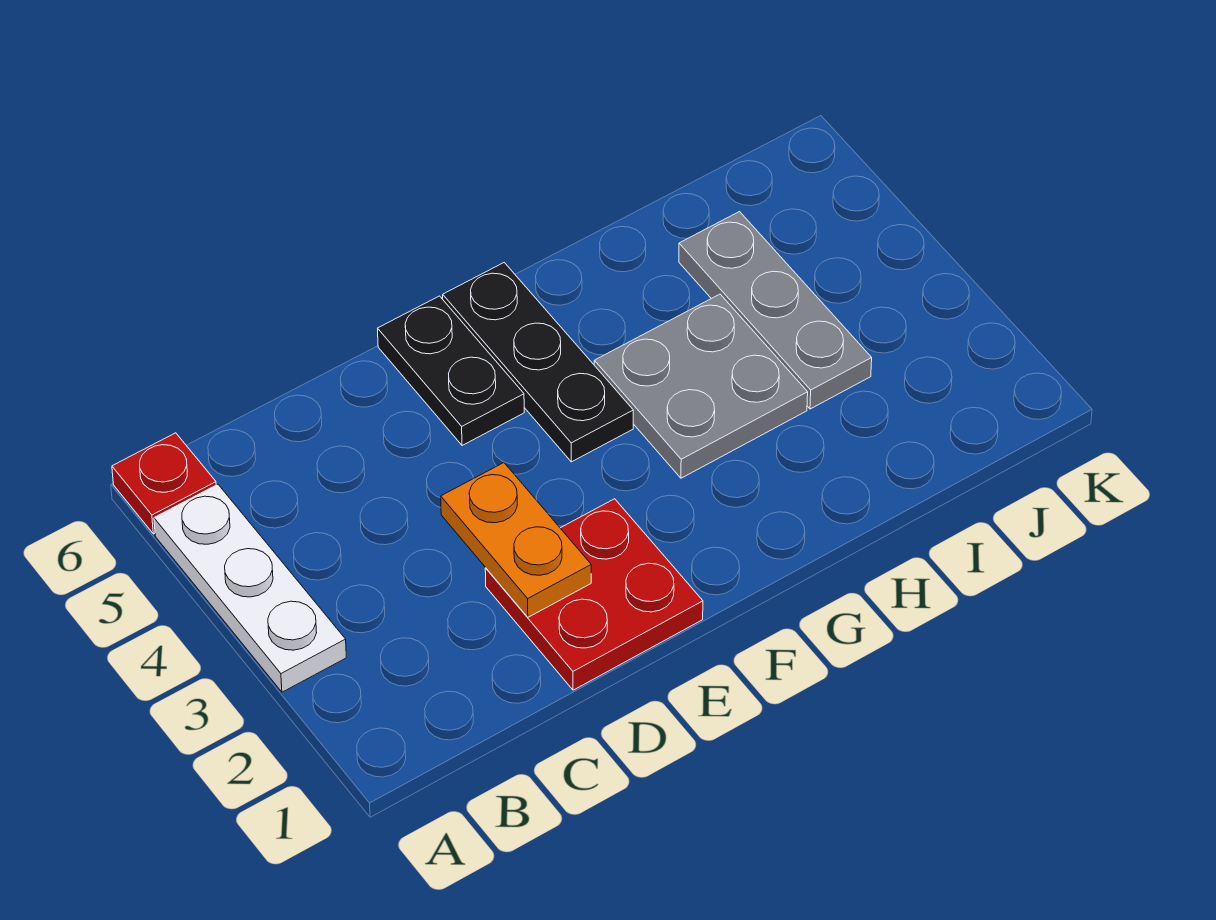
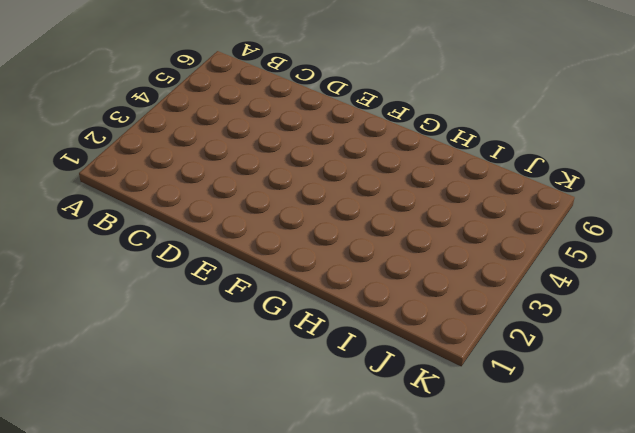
none -> white 1x3 plate [154,484,346,692]
none -> red 1x1 plate [112,433,216,534]

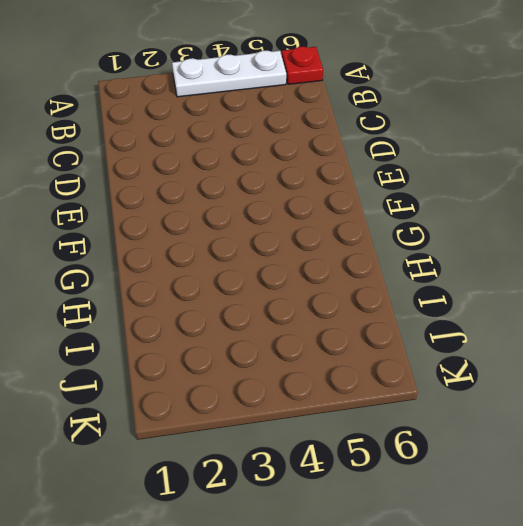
none -> red 2x2 plate [485,499,703,690]
none -> black 1x2 plate [378,296,524,446]

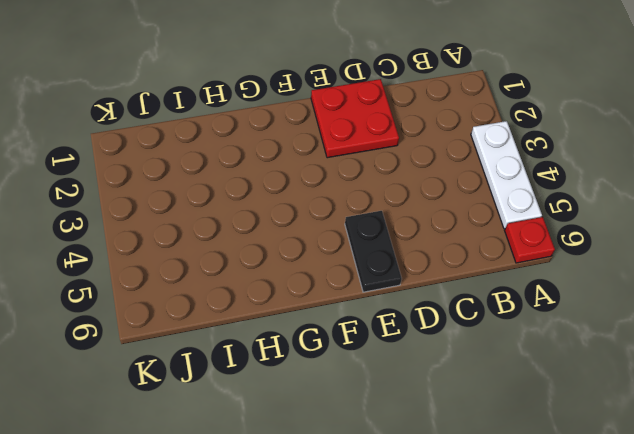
none -> black 1x3 plate [443,263,633,462]
none -> grey 2x2 plate [594,294,808,478]

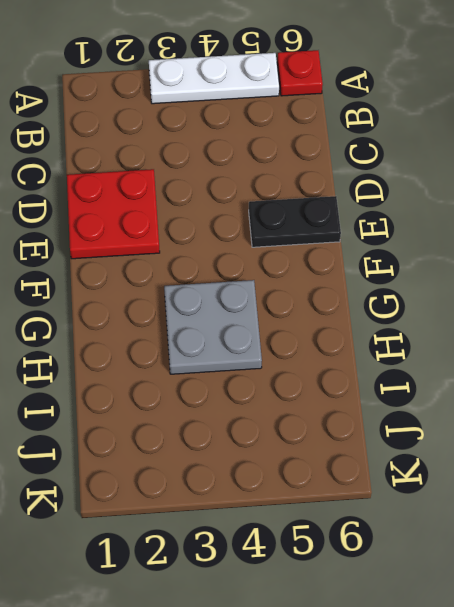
none -> black 1x3 plate [443,263,633,462]
none -> grey 1x3 plate [679,212,872,409]

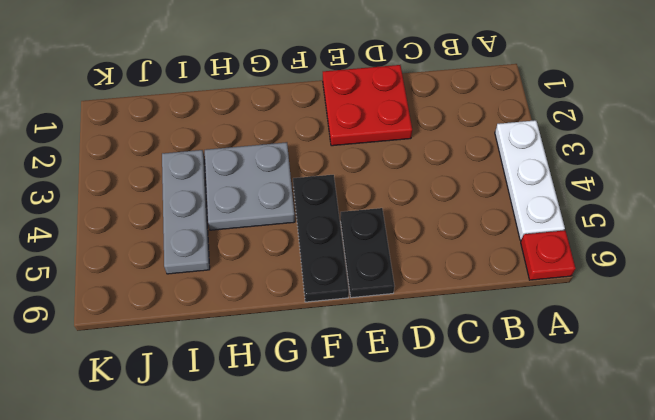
none -> orange 1x2 plate [441,463,591,617]

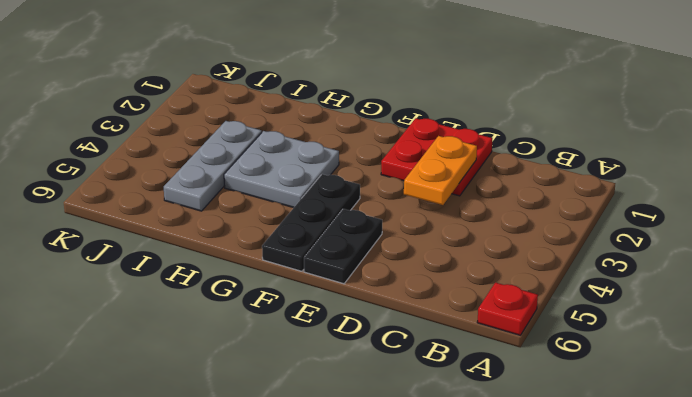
none -> white 1x3 plate [154,484,346,692]

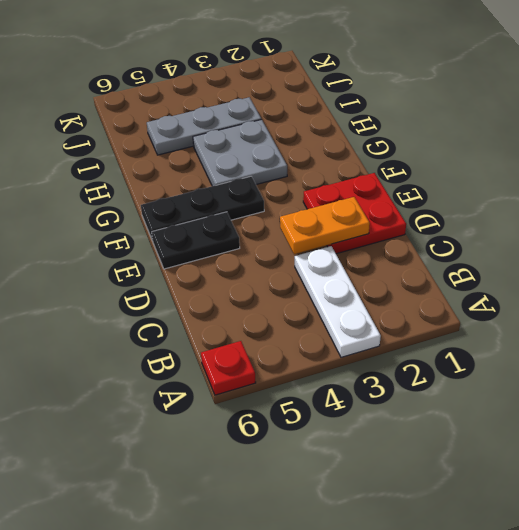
white 1x3 plate [295,246,381,357] -> white 1x3 plate turned to [154,484,346,692]

